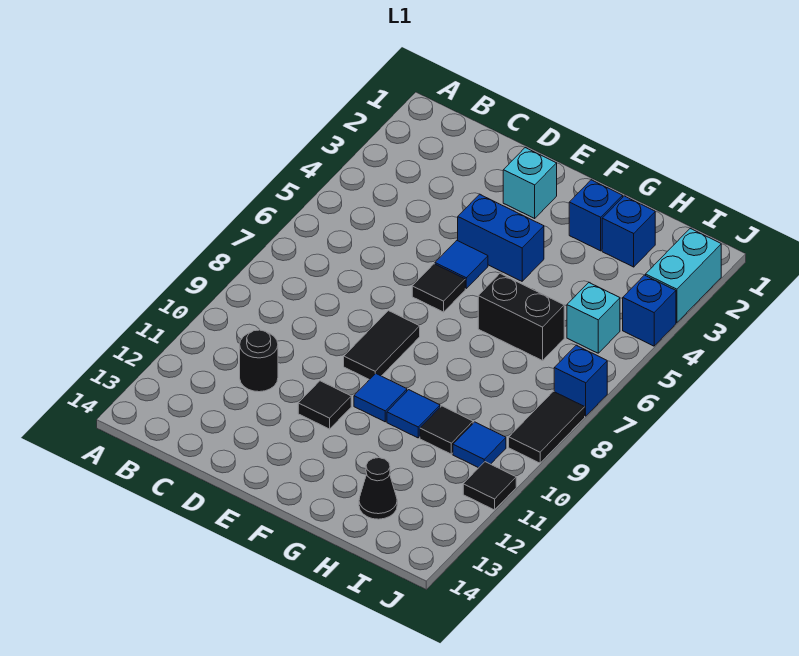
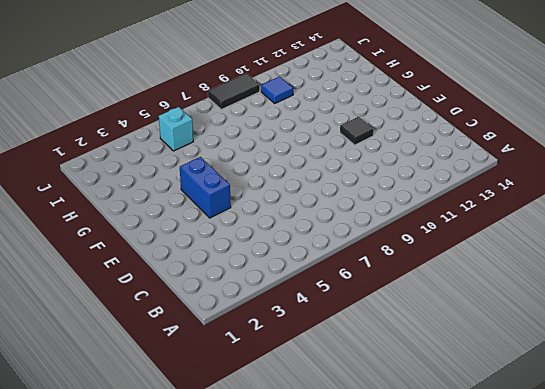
none -> black 1x1 round brick [240,330,278,392]
none -> cyan 1x1 brick [503,147,557,218]
none -> blue 1x1 tile [435,240,488,288]

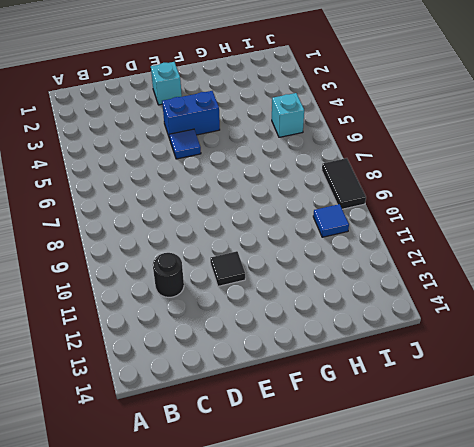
none -> black 1x1 tile [412,264,465,312]
none -> black 1x2 tile [344,311,420,380]
none -> blue 1x1 tile [354,374,407,422]

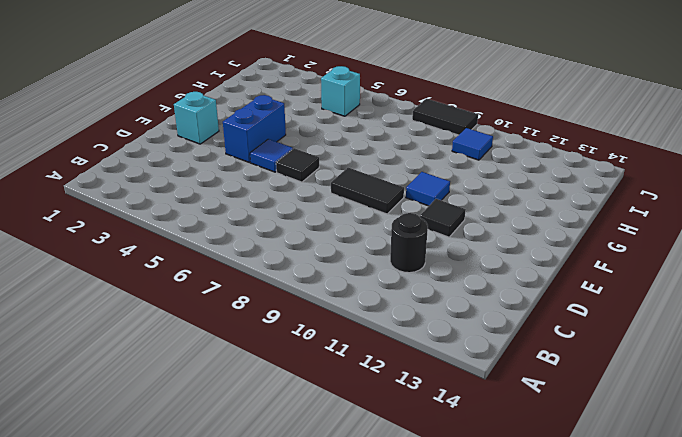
none -> blue 1x1 brick [569,180,623,251]
none -> black 1x2 brick [478,274,564,361]
none -> blue 1x1 tile [387,390,440,438]

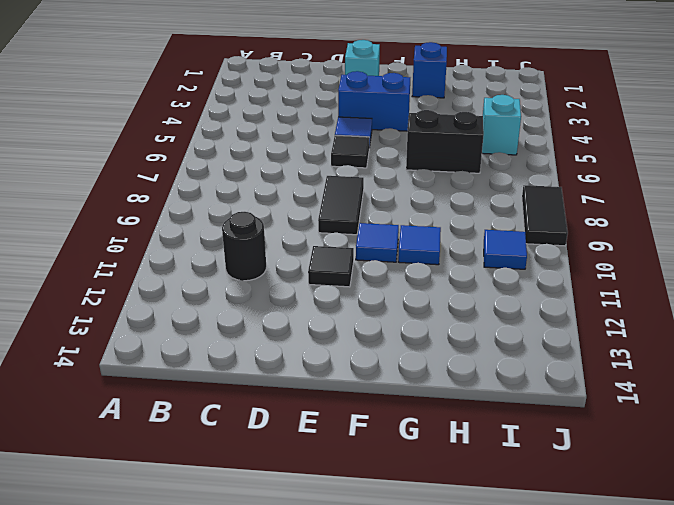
none -> blue 1x1 brick [602,196,655,267]
none -> black 1x1 tile [420,406,473,454]
none -> black 1x1 cone [359,458,397,519]

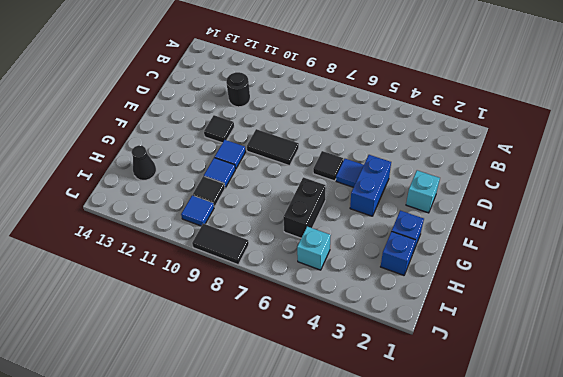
none -> cyan 1x2 brick [646,228,721,323]
none -> blue 1x1 brick [623,275,676,346]
none -> blue 1x1 brick [554,345,607,416]

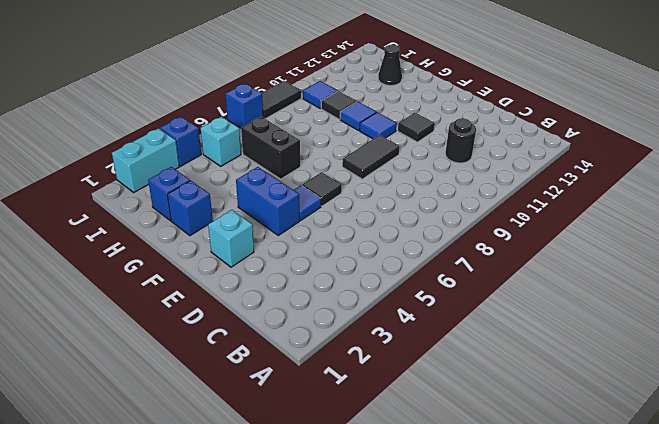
none -> black 1x1 tile [463,462,516,510]

